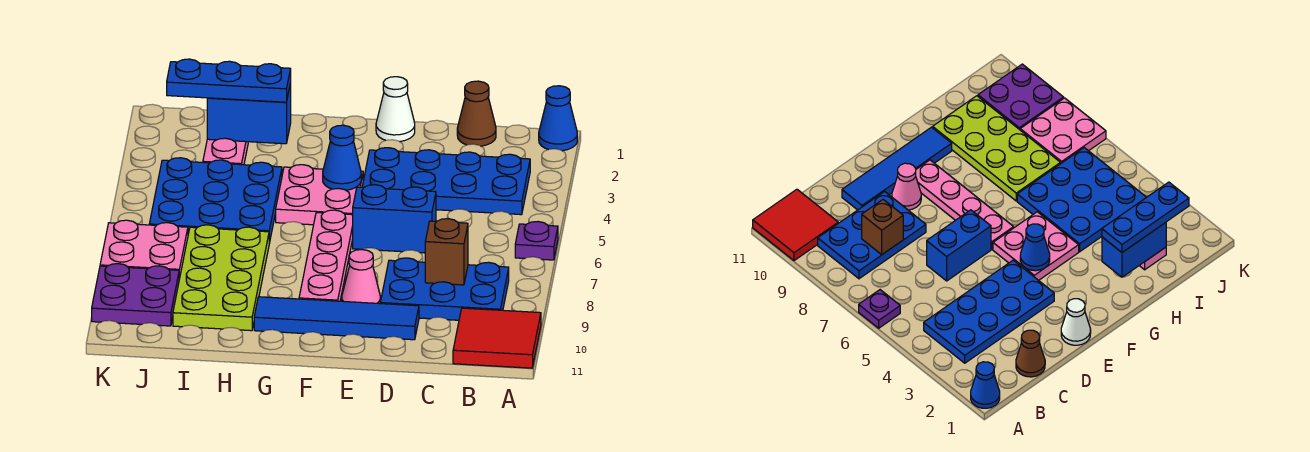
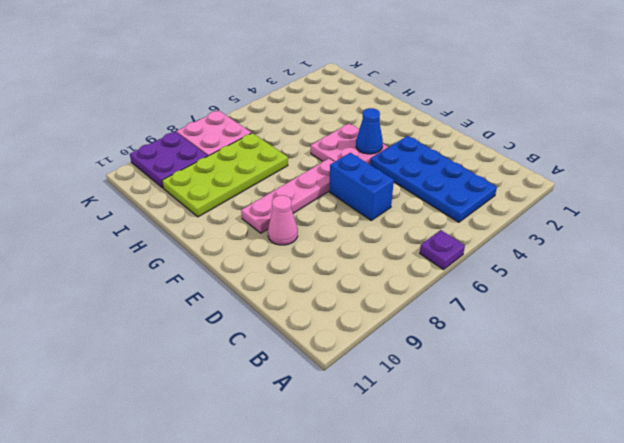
none -> blue 1x1 cone [539,86,577,151]
none -> red 2x2 tile [453,308,541,368]
none -> blue 2x3 plate [380,258,509,320]

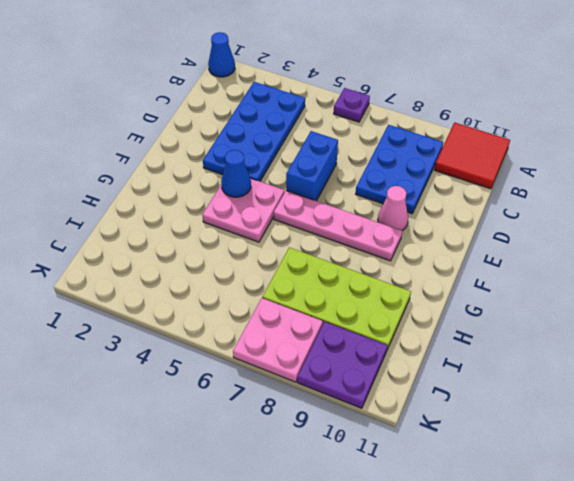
none -> brown 1x1 cone [457,81,496,146]
none -> blue 1x4 tile [254,297,419,340]
none -> white 1x1 cone [376,77,415,142]

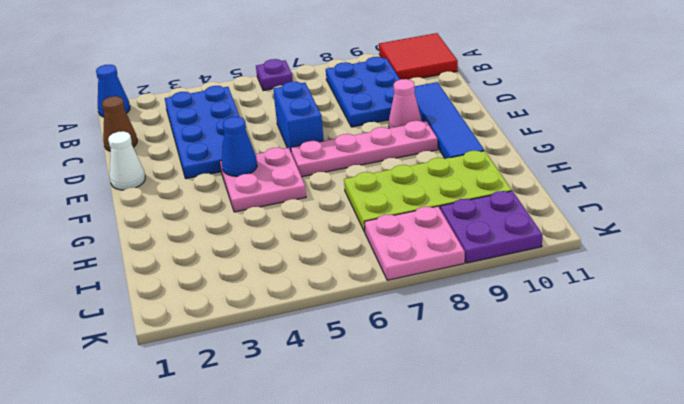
none -> blue 3x3 plate [149,158,282,243]
none -> pink 1x2 plate [203,138,248,165]
none -> brown 1x1 brick [425,219,468,285]

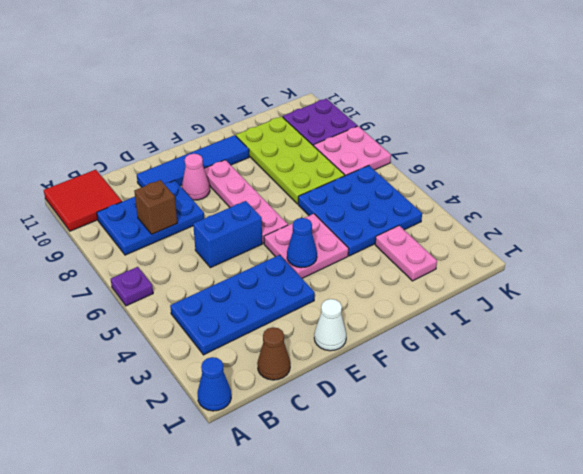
none -> blue 1x2 brick [207,83,291,144]
none -> blue 1x3 plate [167,59,291,102]

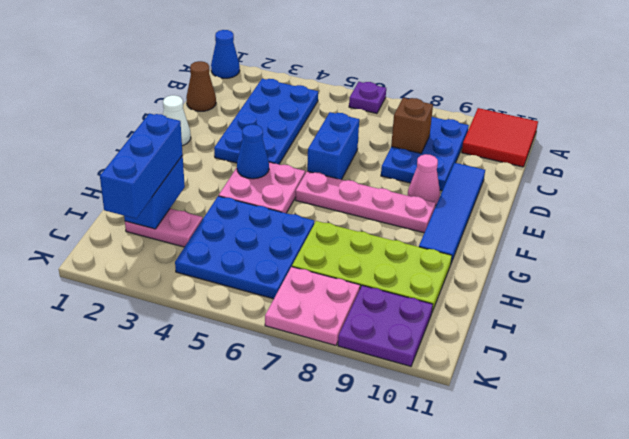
blue 1x3 brick [100,113,183,219] -> blue 1x3 plate [167,59,291,102]

